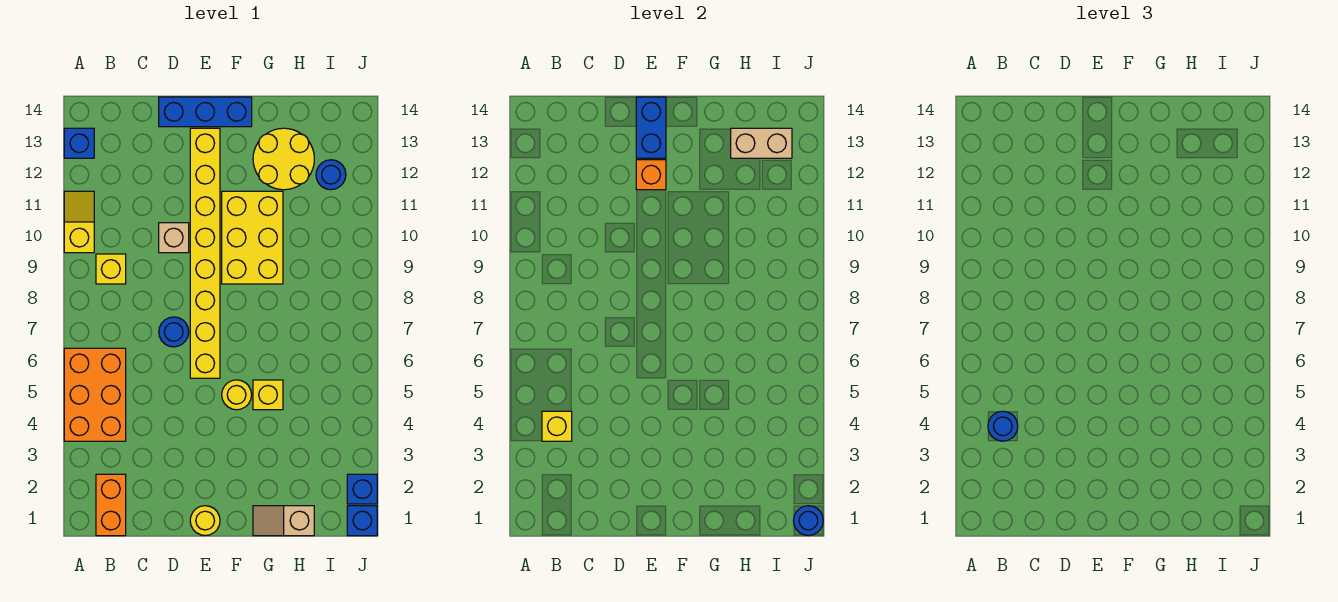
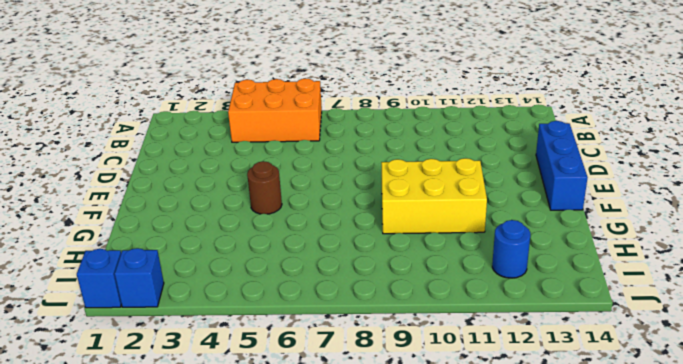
brown 1x1 round brick [247,161,282,214] -> yellow 1x1 round brick [222,380,252,410]
none -> yellow 1x2 slope [64,191,94,253]
none -> blue 1x1 brick [64,128,94,158]
none -> orange 1x2 brick [96,474,126,536]

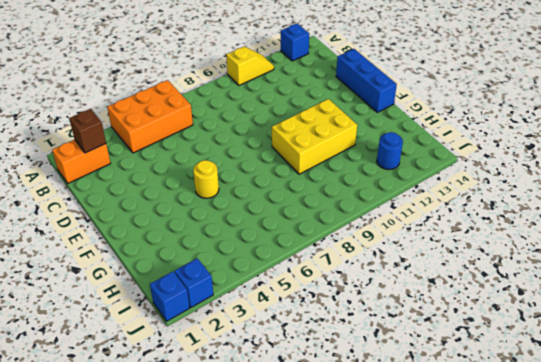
brown 1x1 brick [69,109,106,153] -> none
none -> yellow 1x1 brick [96,254,126,284]
none -> blue 1x1 round brick [159,317,189,347]
none -> tan 1x1 brick [159,223,189,253]

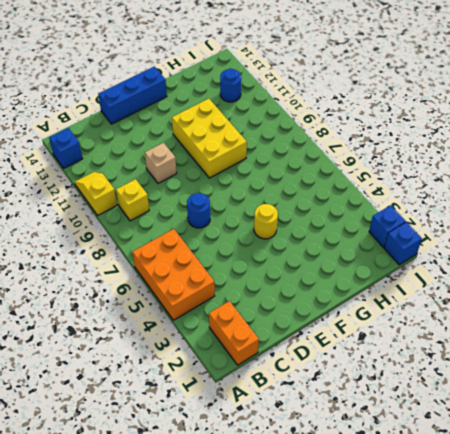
none -> yellow 1x1 round brick [190,506,220,536]
none -> yellow 1x8 brick [190,128,220,378]
none -> tan 1x2 slope [253,506,314,536]

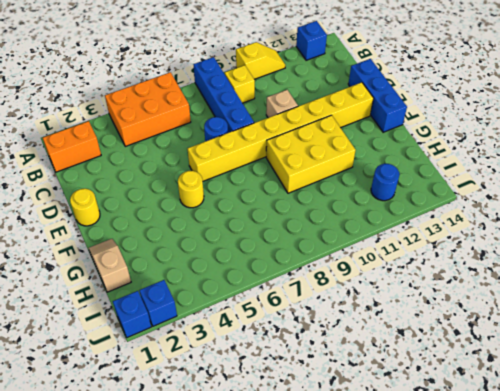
blue 1x4 brick [193,57,254,133] -> none
none -> yellow 1x1 brick [253,380,283,410]
none -> yellow 2x2 round brick [253,128,314,190]
none -> yellow 1x1 brick [542,411,572,441]

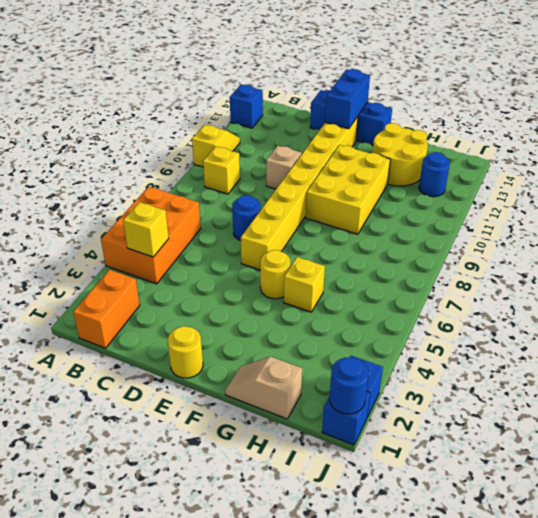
none -> orange 1x1 brick [636,160,666,190]
none -> tan 1x2 brick [731,128,792,158]
none -> blue 1x1 round brick [988,411,1018,441]

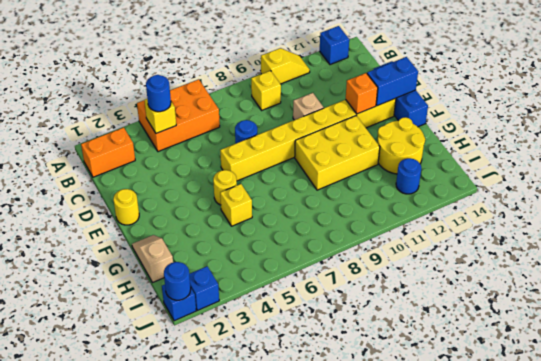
none -> tan 1x2 brick [731,128,792,158]

